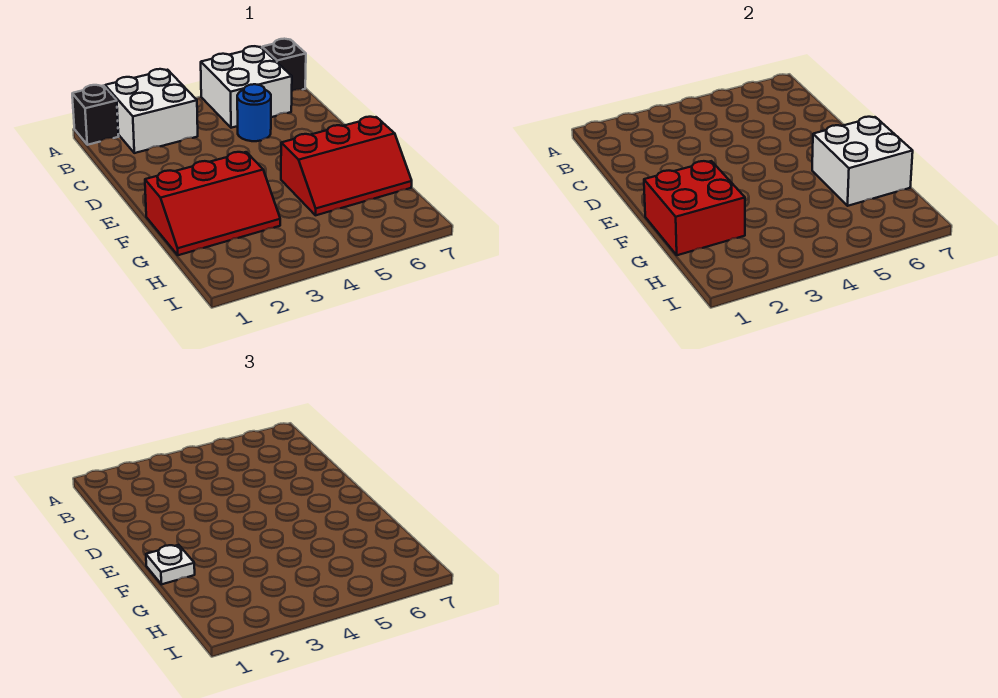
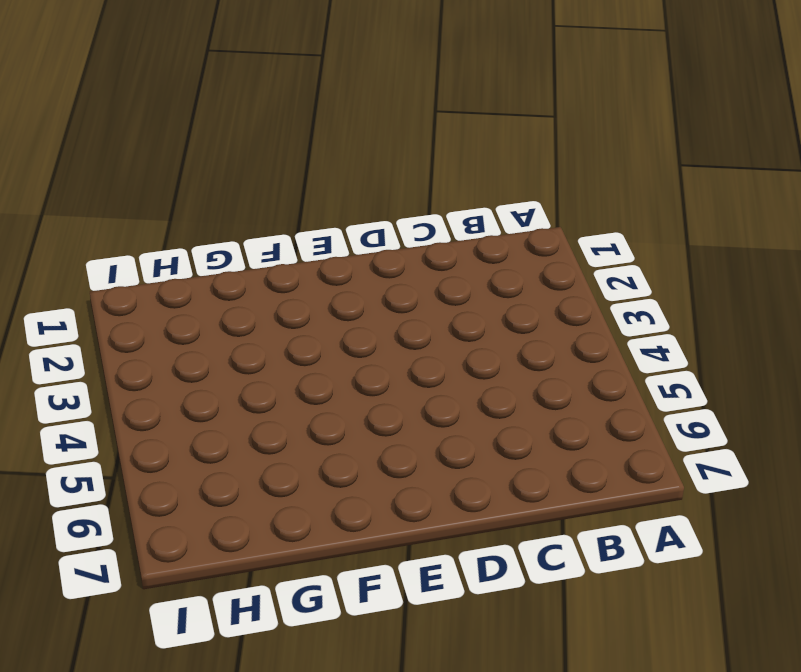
none -> black 1x1 brick [72,85,119,145]
none -> white 2x2 brick [105,69,198,153]

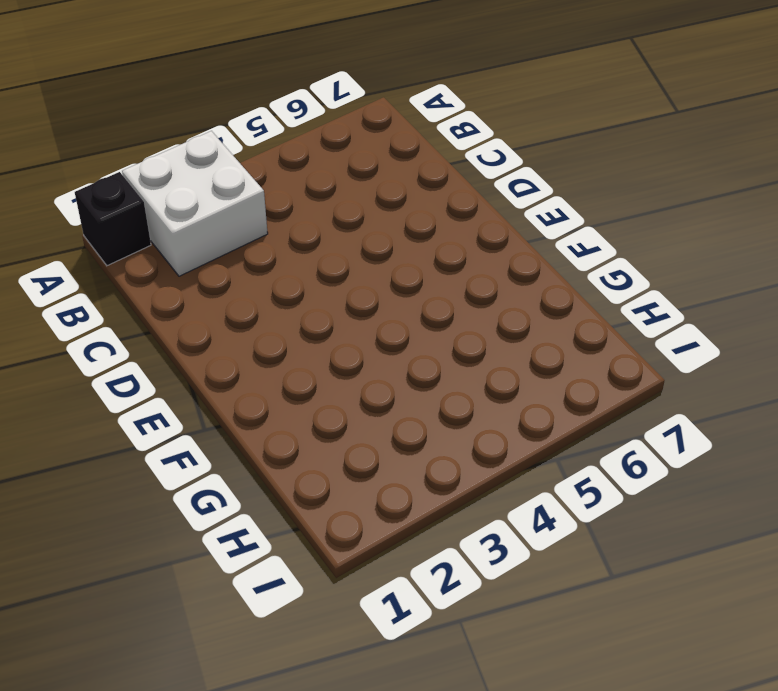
none -> white 2x2 brick [201,46,292,128]
none -> black 1x1 brick [262,39,306,91]

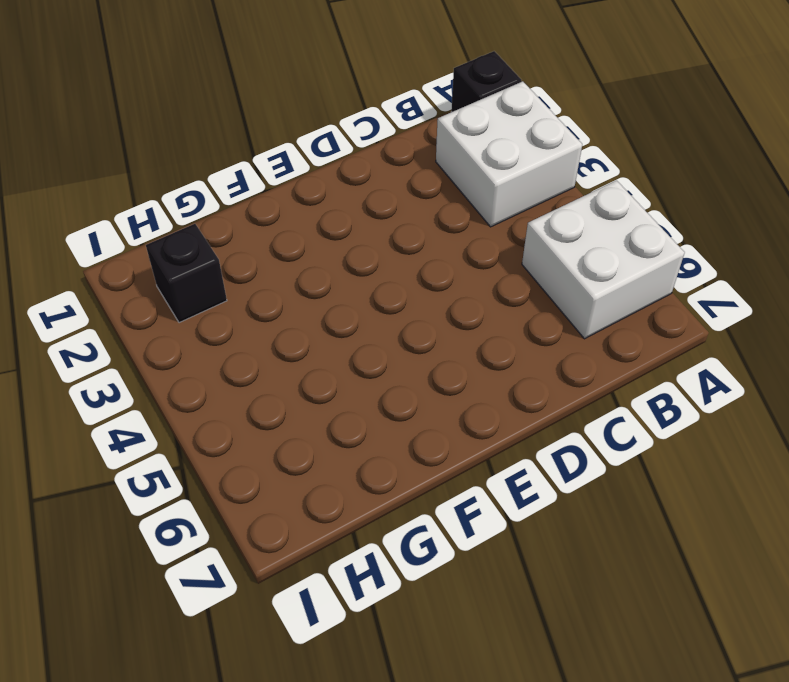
black 1x1 brick [146,224,227,323] -> black 1x1 brick moved to [262,39,306,91]
none -> blue 1x1 round brick [237,84,271,141]
none -> red 2x3 slope [145,152,280,255]

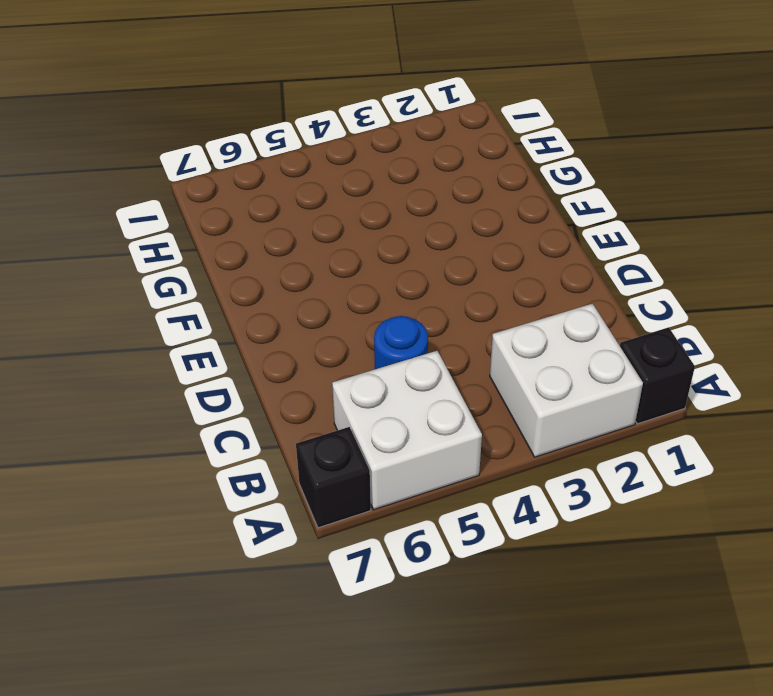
none -> red 2x3 slope [145,152,280,255]
none -> red 2x3 slope [281,117,412,215]

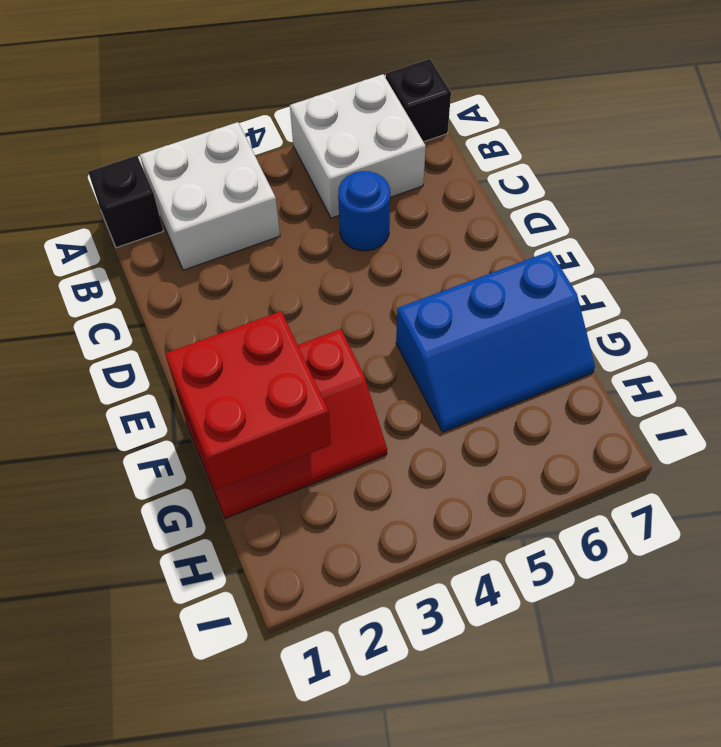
blue 2x3 slope [396,251,595,432] -> red 2x3 slope [281,117,412,215]
none -> white 2x2 brick [812,117,913,206]
none -> white 1x1 plate [146,545,195,584]

